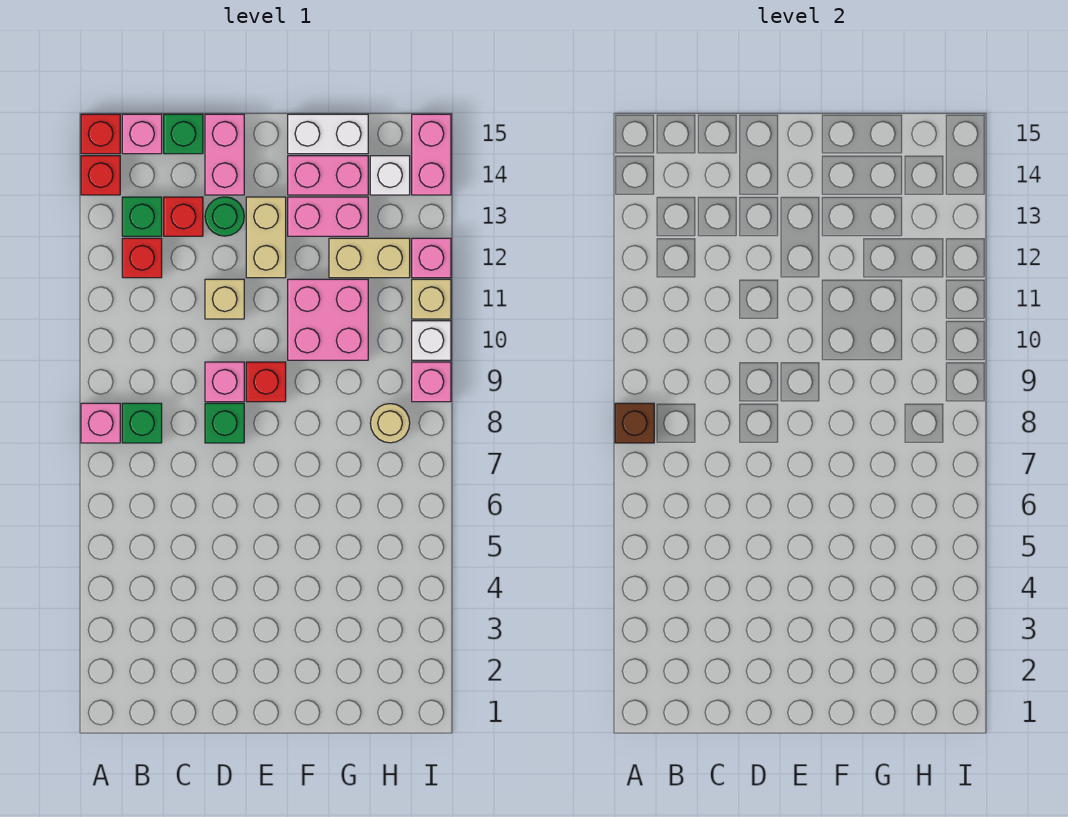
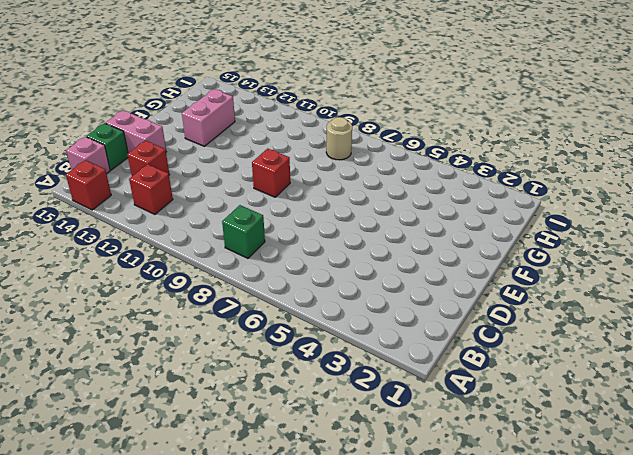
none -> pink 1x1 brick [81,403,120,443]
none -> red 1x1 brick [81,114,120,154]
none -> green 1x1 brick [122,197,162,236]

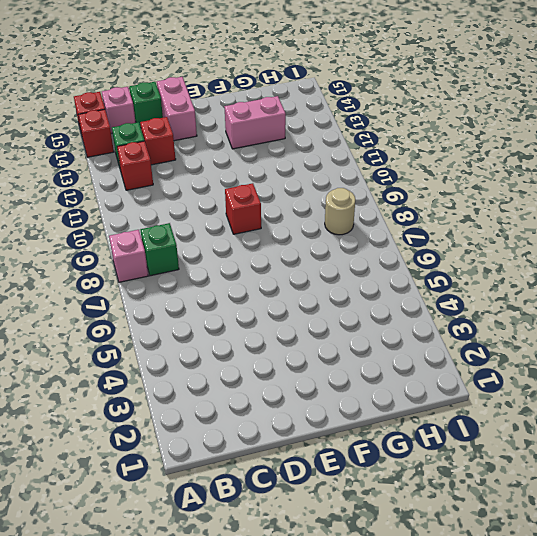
none -> green 1x1 brick [205,403,244,443]
none -> pink 1x1 brick [205,362,244,402]
none -> tan 1x1 brick [205,279,244,319]

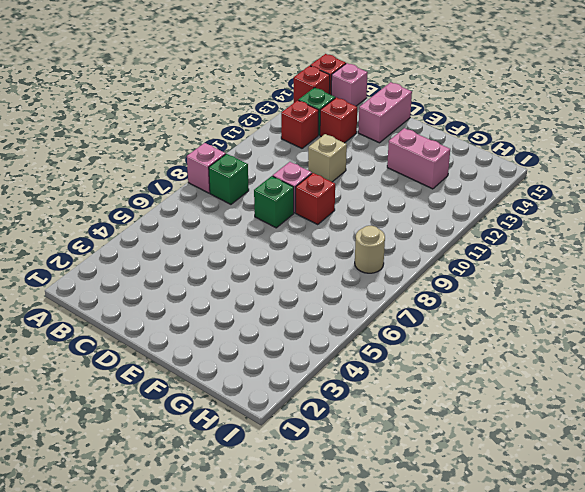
none -> green 1x1 brick [164,114,203,154]
none -> green 1x1 round brick [205,197,244,236]
none -> tan 1x2 brick [246,197,286,278]

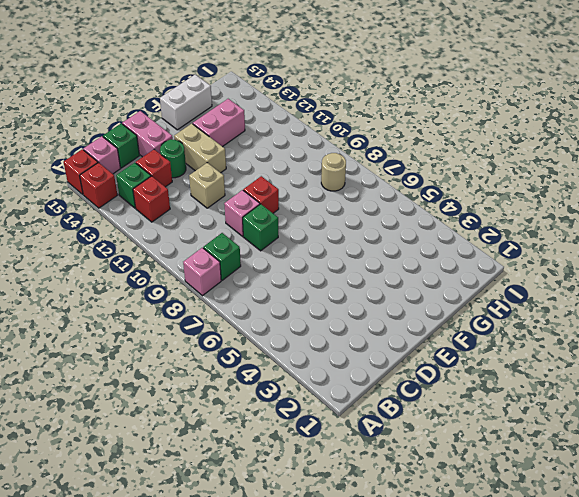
none -> pink 2x2 brick [288,279,368,360]
none -> pink 1x2 brick [288,156,368,195]
none -> tan 1x2 brick [329,238,410,278]

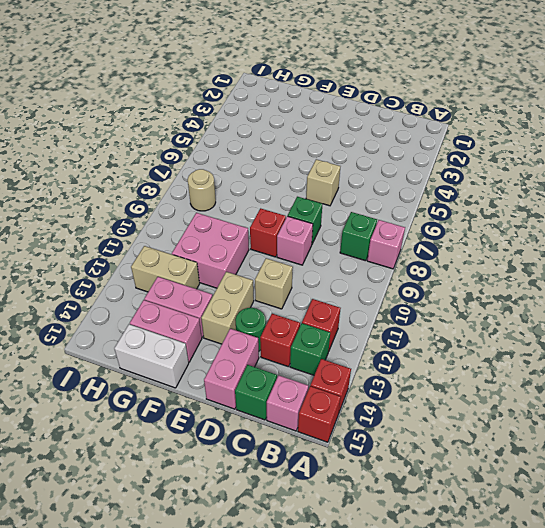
tan 1x1 brick [306,159,340,206] -> tan 1x1 brick moved to [412,279,451,319]
none -> white 1x1 brick [370,156,410,195]
none -> pink 1x1 brick [412,362,451,402]
none -> white 1x1 brick [412,321,451,360]

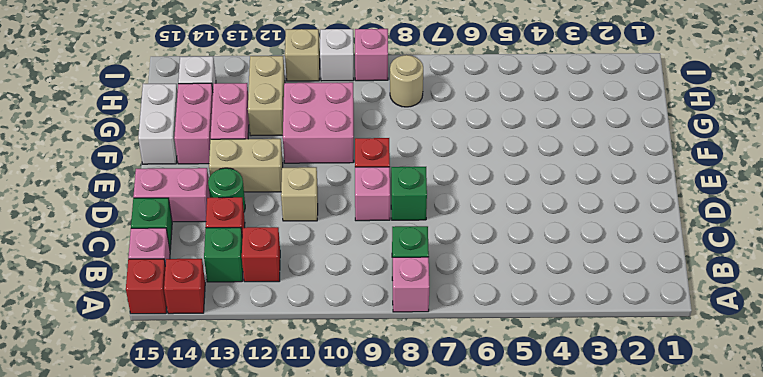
none -> pink 1x1 brick [412,238,451,278]
none -> pink 1x2 brick [412,114,451,195]
none -> brown 1x1 brick [615,403,654,443]

